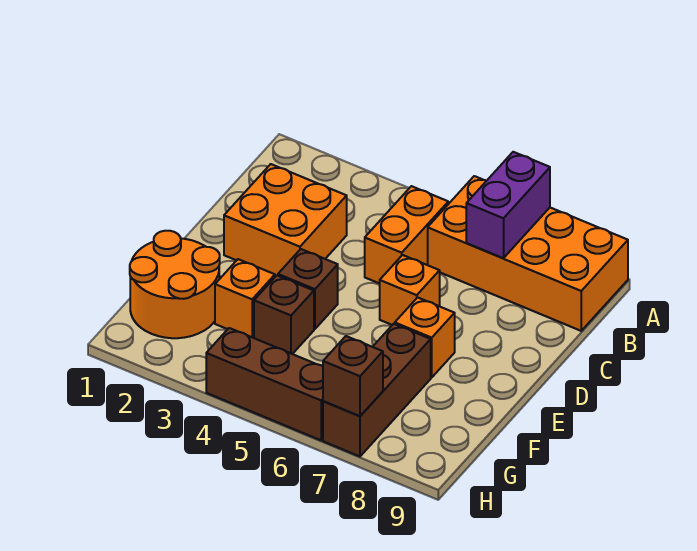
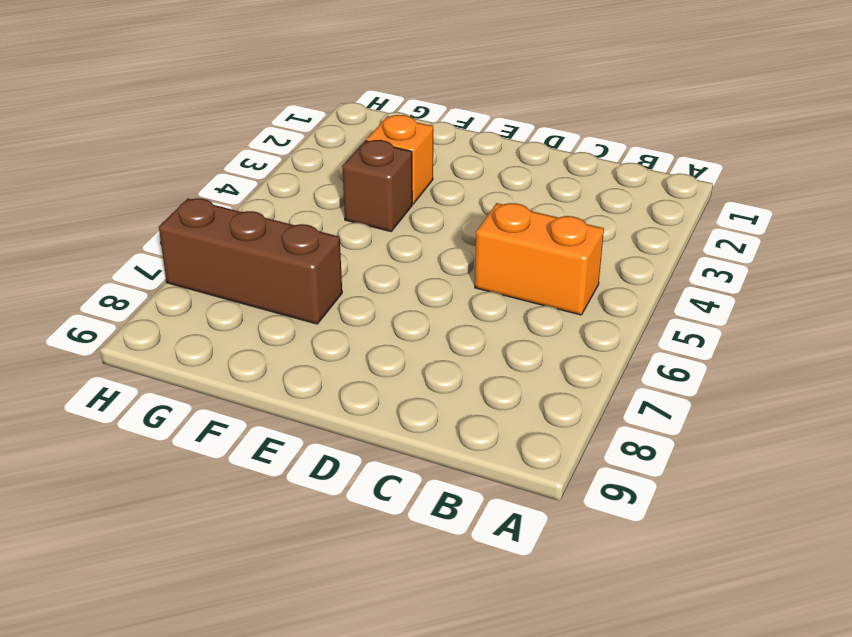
none -> orange 2x4 brick [428,176,628,331]
none -> orange 2x2 brick [224,164,347,277]
none -> orange 1x1 brick [380,255,440,325]

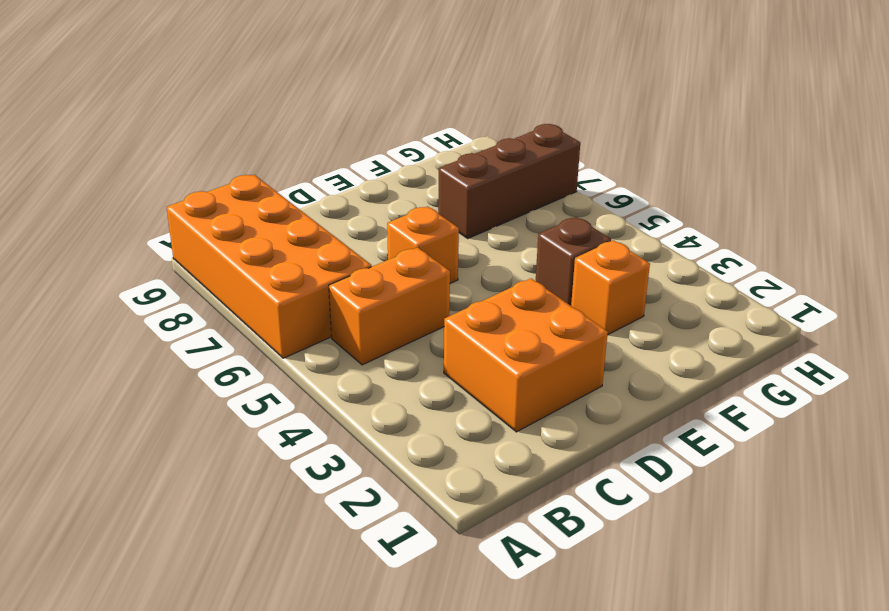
none -> brown 1x1 brick [278,249,338,329]
none -> orange 1x1 brick [395,297,455,377]
none -> orange 2x2 round brick [130,231,220,338]

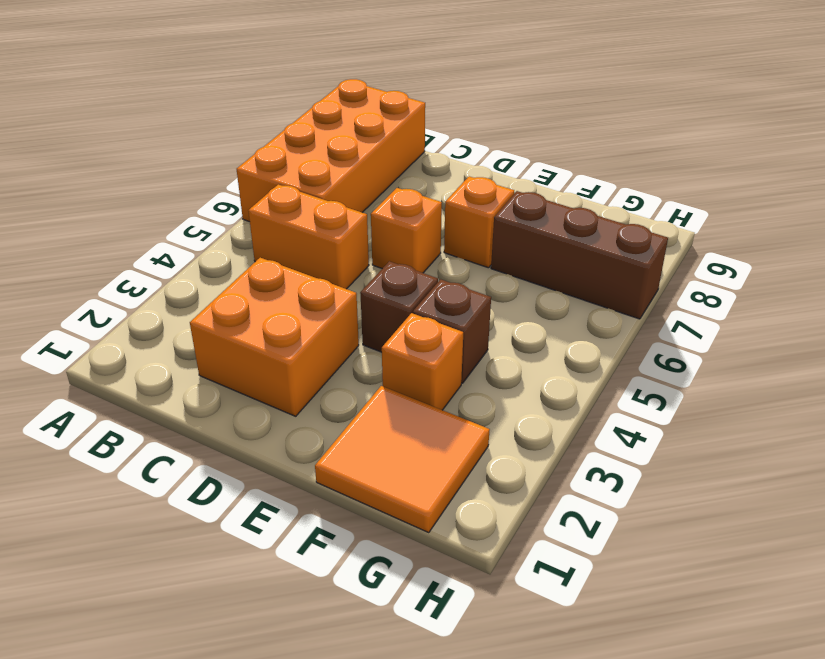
orange 2x2 tile [315,386,490,533] -> orange 2x2 round brick [130,231,220,338]
none -> brown 1x3 brick [206,328,323,440]
none -> purple 1x2 brick [466,152,550,258]
none -> brown 1x1 brick [323,336,383,416]

